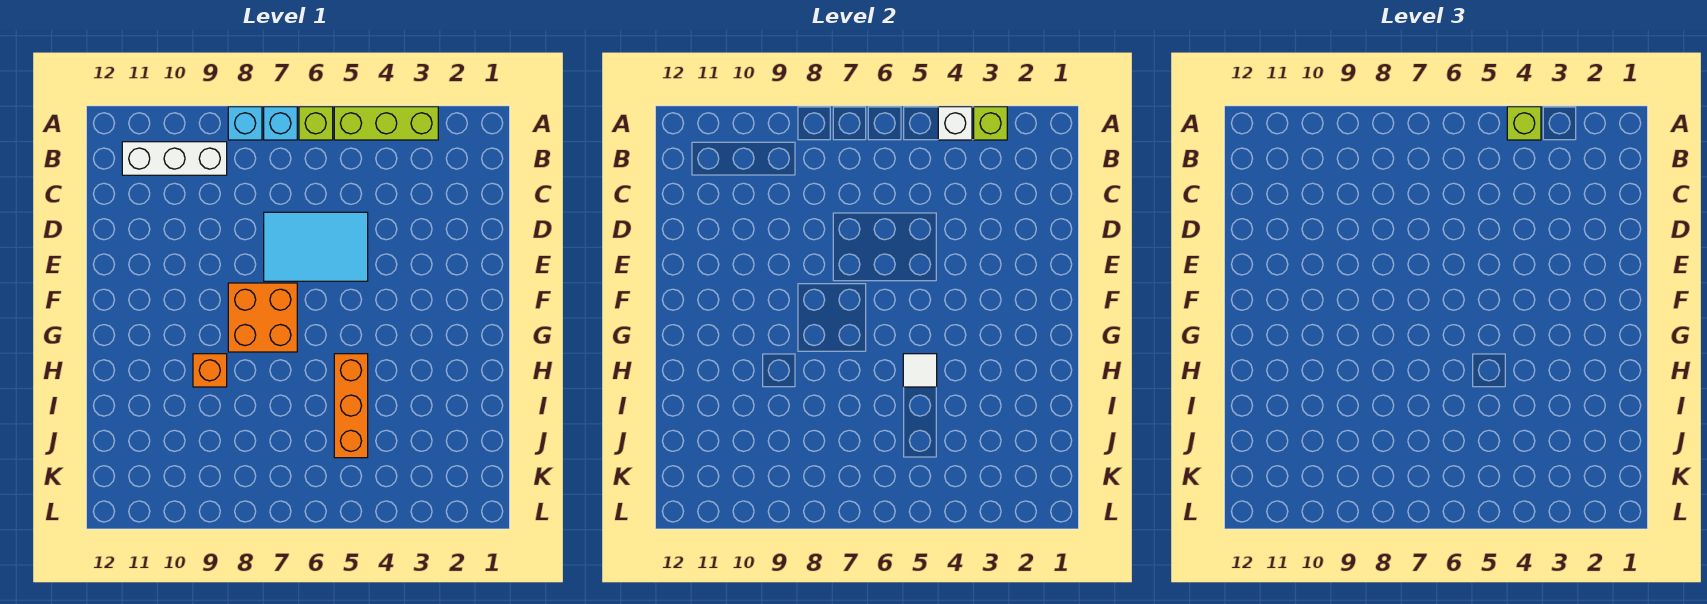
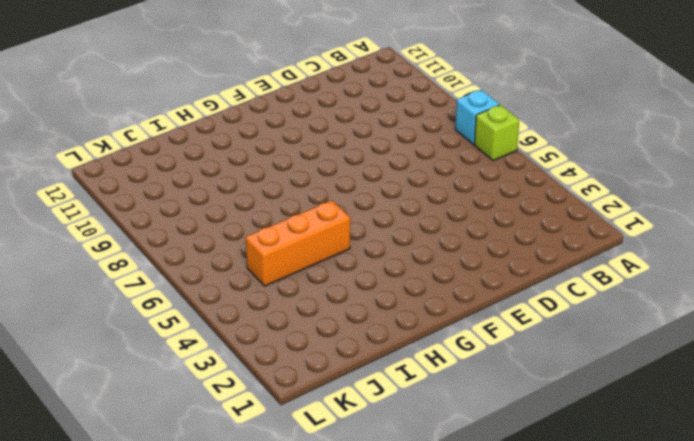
none -> lime 1x3 brick [334,107,438,140]
none -> cyan 1x1 brick [228,107,262,140]
none -> white 1x3 brick [122,142,227,175]

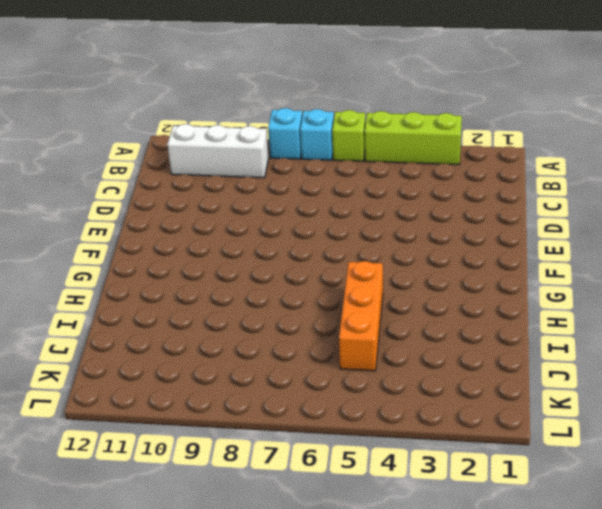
none -> cyan 2x3 tile [264,212,368,281]
none -> orange 2x2 brick [228,283,297,352]
none -> orange 1x1 brick [193,354,227,387]

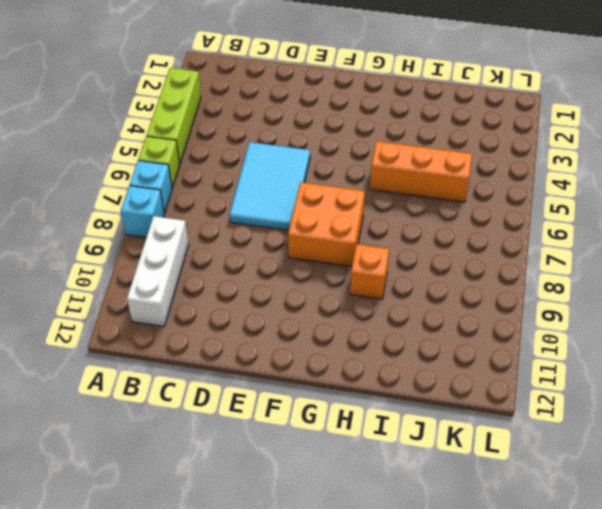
none -> lime 1x1 brick [974,107,1007,140]
none -> white 1x1 brick [938,107,972,140]
none -> white 1x1 tile [903,354,937,387]

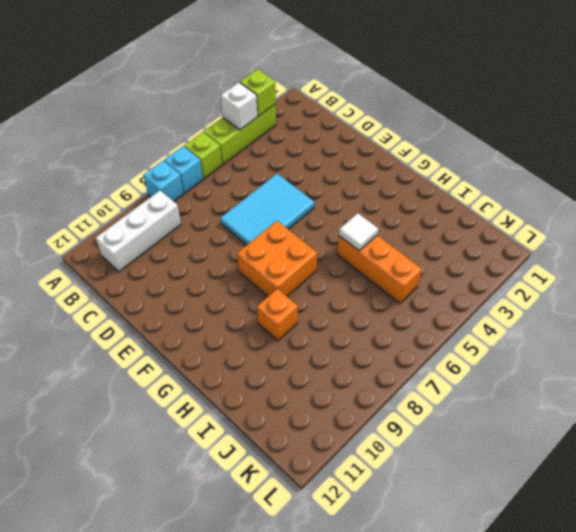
none -> lime 1x1 brick [1507,107,1541,140]

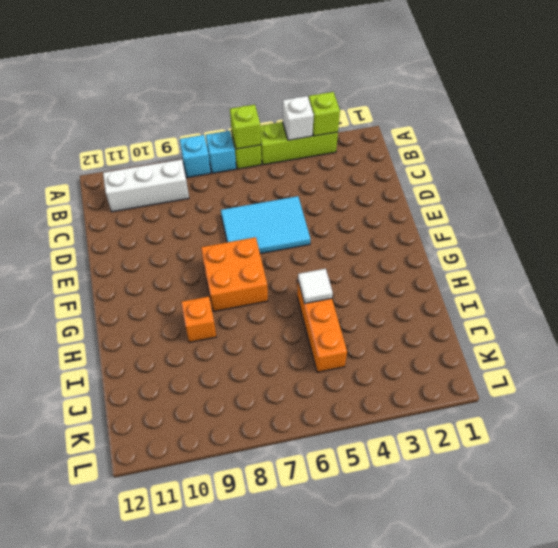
lime 1x1 brick [230,105,261,149] -> lime 1x1 brick moved to [1507,107,1541,140]

